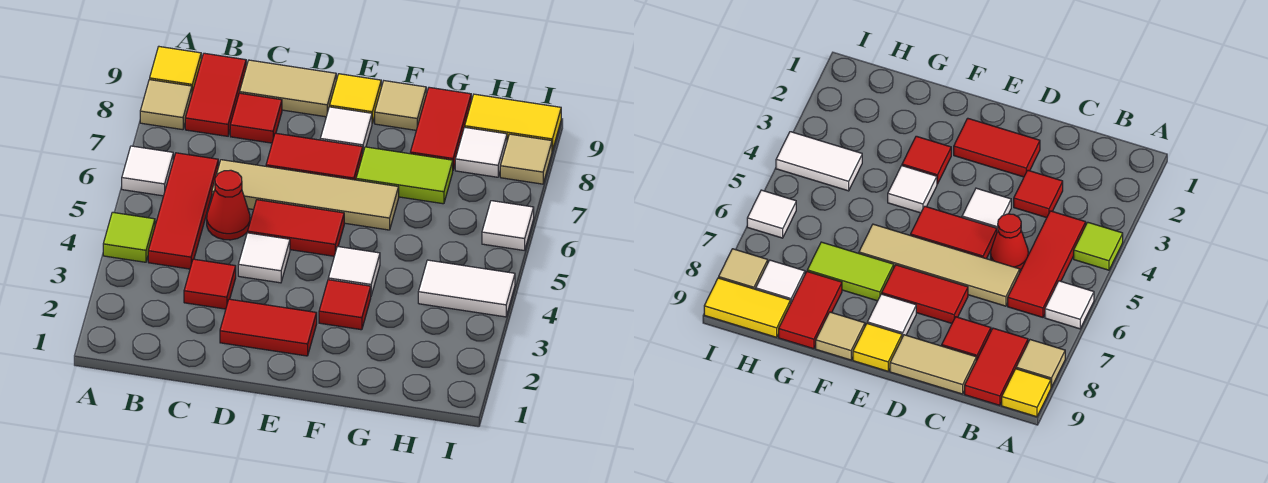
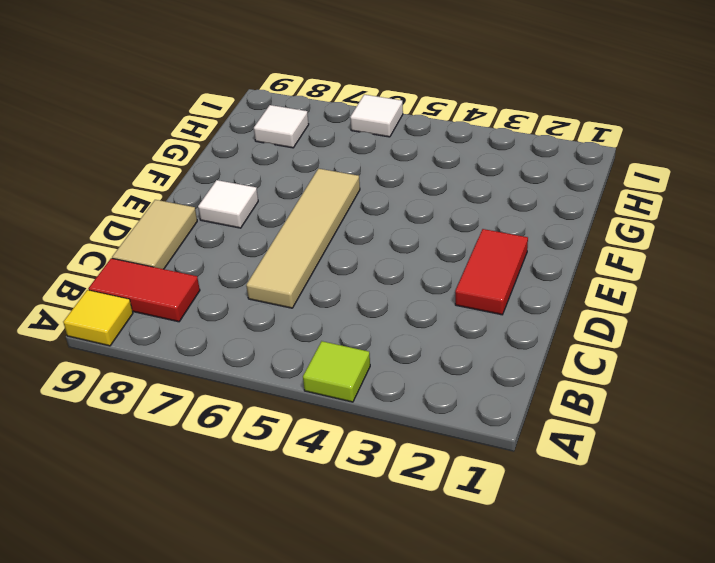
none -> white 1x1 tile [122,146,173,196]
none -> tan 1x1 tile [140,80,192,130]
none -> red 1x3 tile [148,153,218,269]

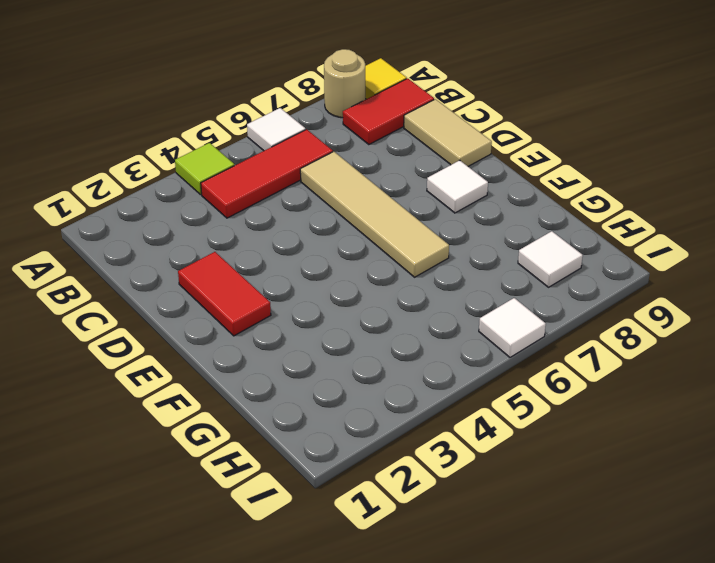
tan 1x1 round brick [324,49,365,118] -> tan 1x1 tile [140,80,192,130]
none -> red 1x1 tile [184,259,236,309]
none -> red 1x1 cone [207,170,250,240]
none -> red 1x1 tile [230,93,282,143]

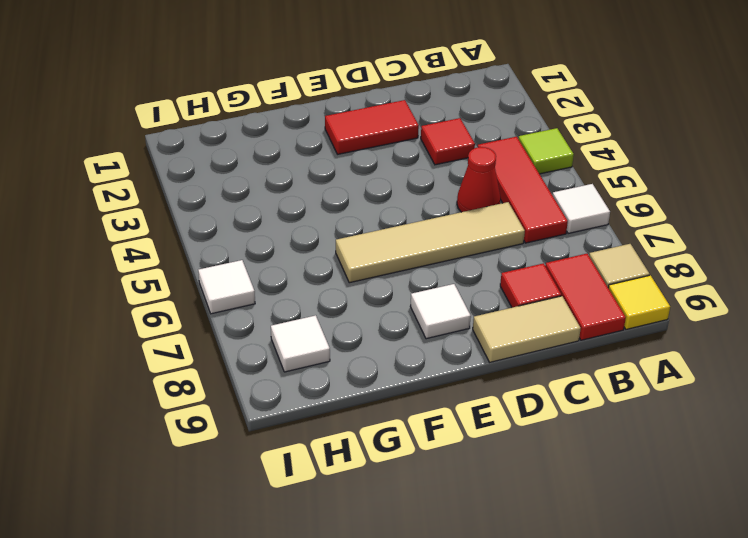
none -> white 1x1 tile [238,233,290,283]
none -> red 1x2 tile [248,200,344,256]
none -> red 1x2 tile [266,133,363,180]

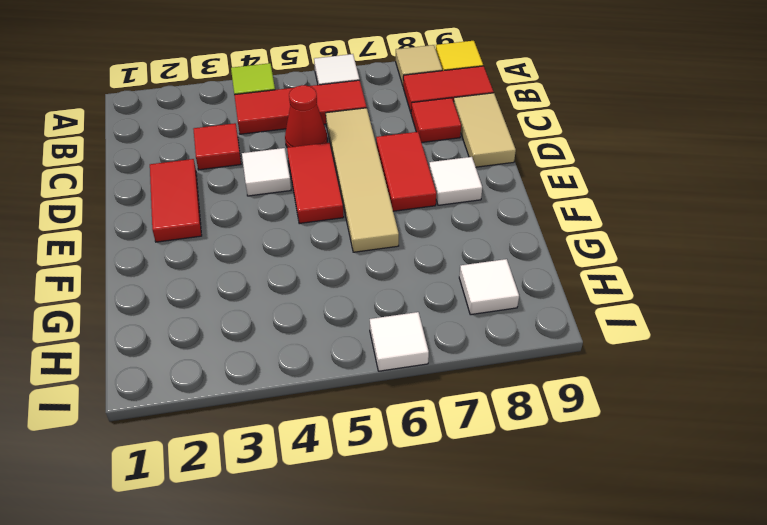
none -> yellow 1x1 tile [330,74,381,123]
none -> red 1x1 tile [319,280,371,330]
none -> white 1x1 tile [328,247,380,295]

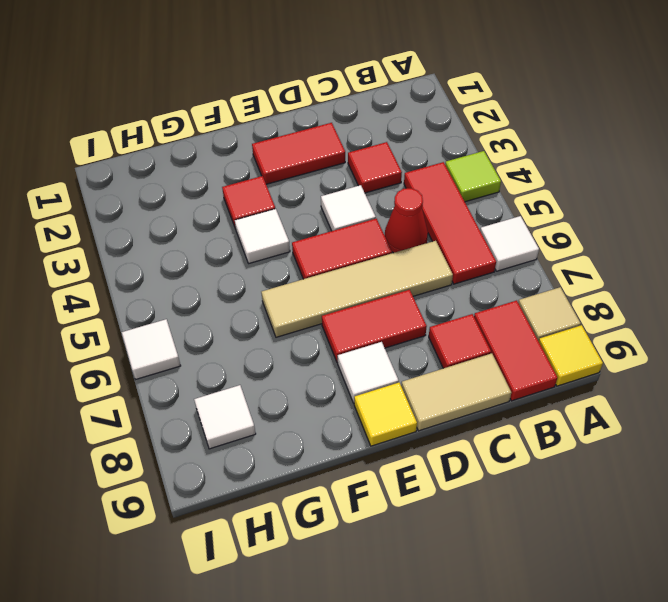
none -> lime 1x2 tile [356,147,453,204]
none -> tan 1x1 tile [375,81,426,130]
none -> red 1x2 tile [410,87,471,169]

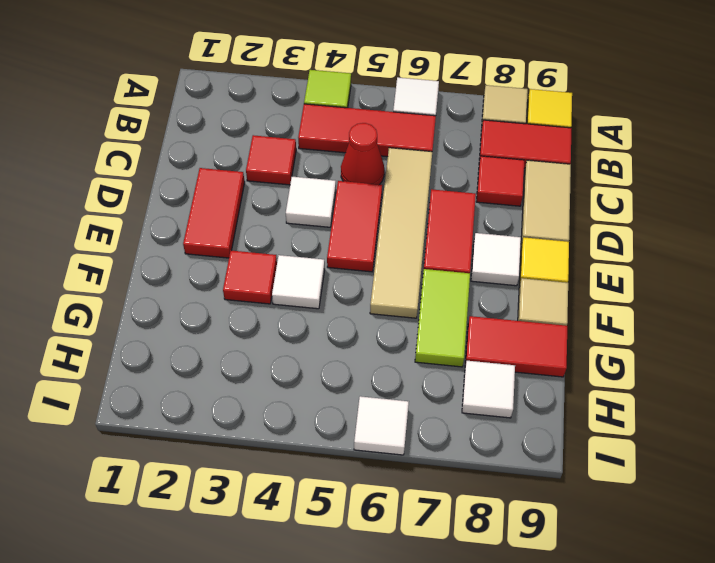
none -> white 1x2 tile [418,260,515,317]
none -> yellow 1x2 tile [465,94,561,151]
none -> tan 1x1 tile [500,134,552,184]

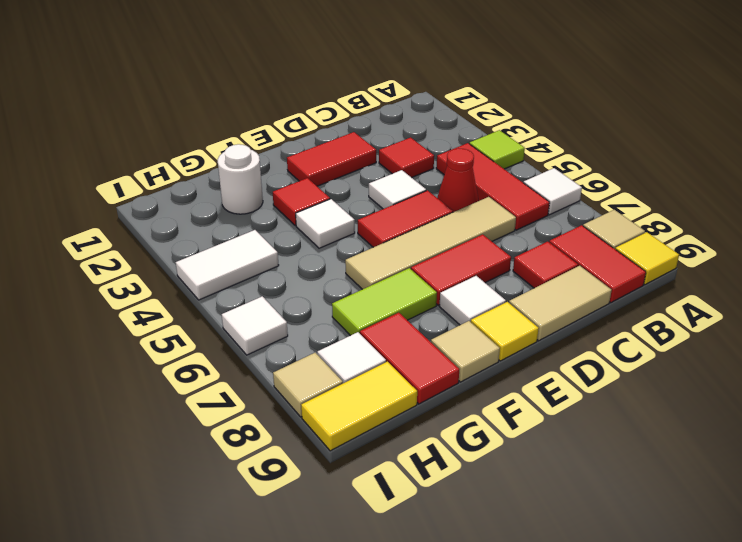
white 1x1 round brick [218,144,263,214] -> none

